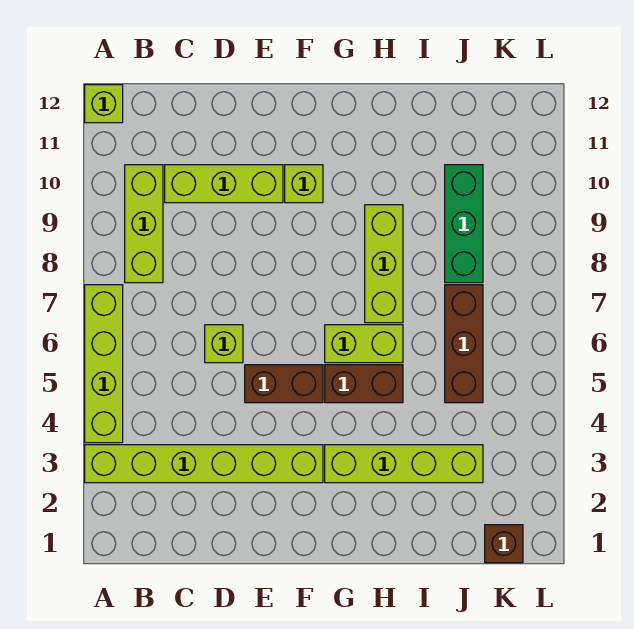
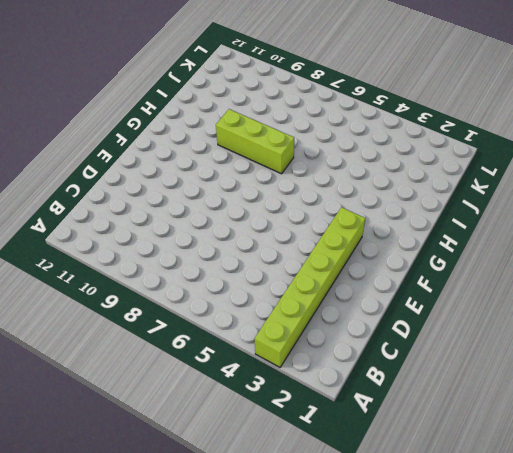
none -> lime 1x4 brick [85,285,123,443]
none -> lime 1x1 brick [85,85,123,123]
none -> lime 1x3 brick [125,165,163,283]

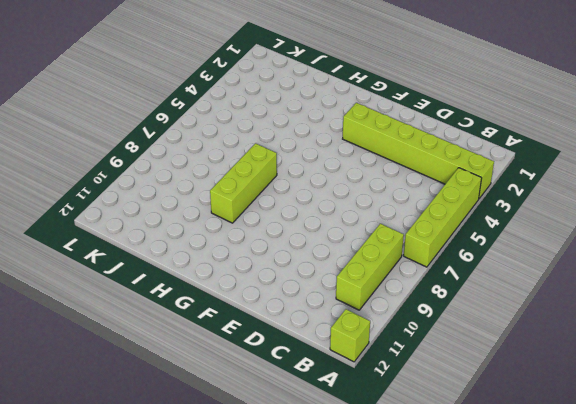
none -> lime 1x3 brick [165,165,283,203]
none -> lime 1x1 brick [205,325,243,363]
none -> brown 1x2 brick [245,365,323,403]

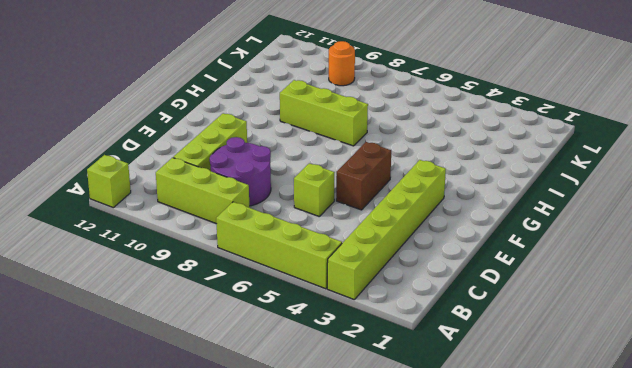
purple 2x2 round brick [210,137,271,206] -> none
orange 1x1 round brick [329,41,355,86] -> none
none -> lime 1x1 brick [285,165,323,203]
none -> lime 1x4 brick [325,445,483,483]
none -> brown 1x2 brick [325,365,403,403]

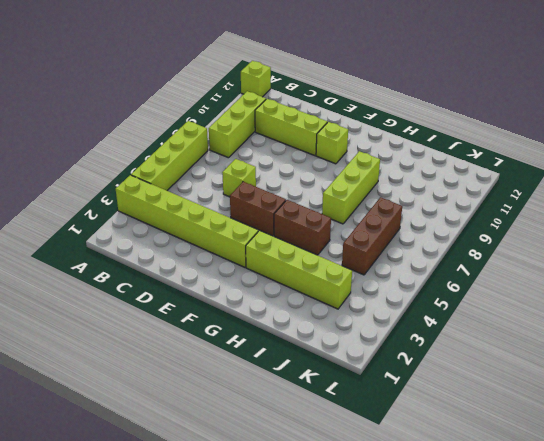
none -> lime 1x2 brick [325,325,403,363]
none -> green 1x3 brick [445,165,483,283]
none -> brown 1x1 brick [485,525,523,563]

